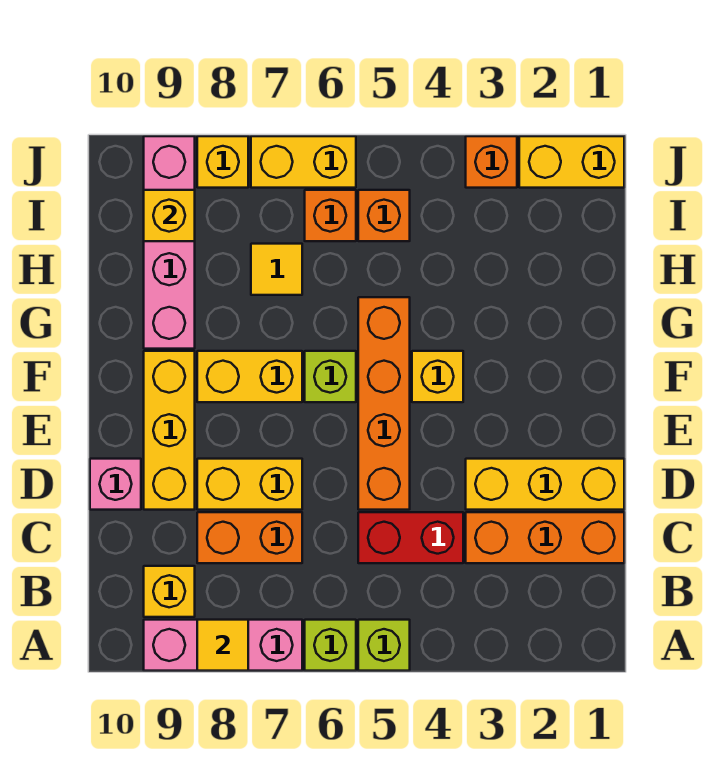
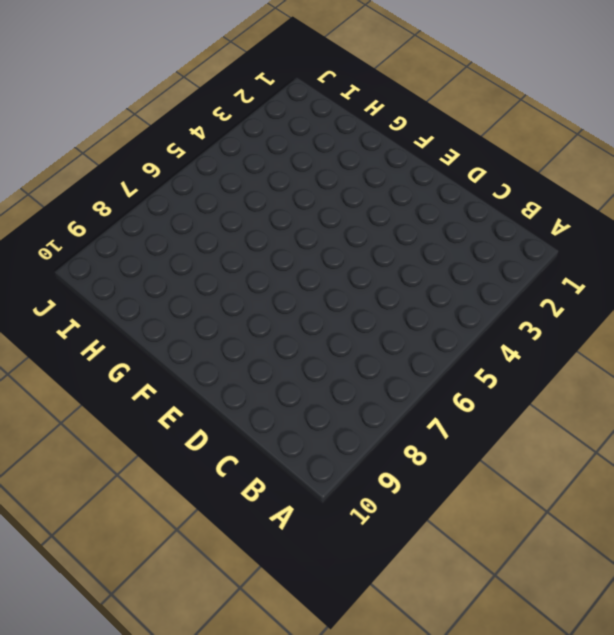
none -> lime 1x1 brick [358,620,410,671]
none -> lime 1x1 brick [305,620,356,671]
none -> pink 1x3 brick [144,620,302,671]

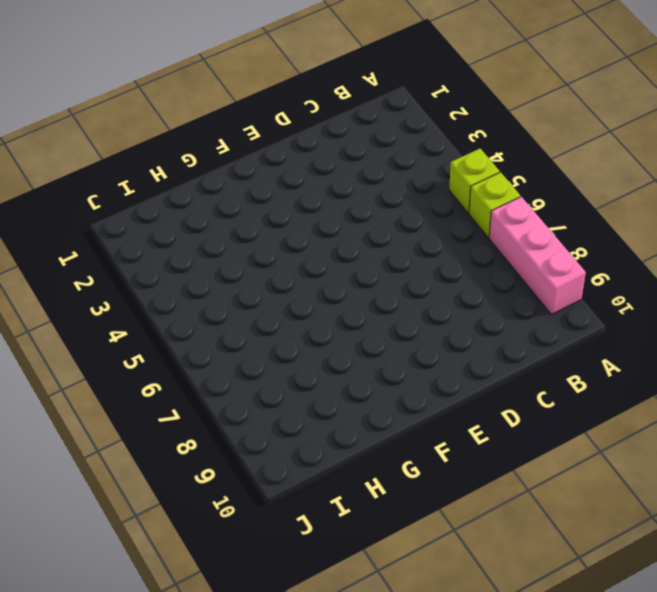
none -> yellow 1x1 brick [144,566,195,617]
none -> orange 1x3 brick [466,512,624,563]
none -> red 1x2 brick [358,512,463,563]

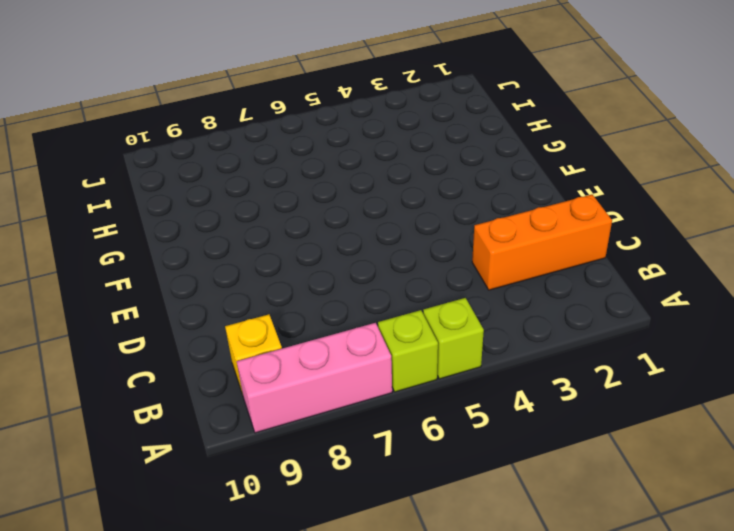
none -> red 1x2 brick [358,512,463,563]
none -> orange 1x2 brick [197,512,302,563]
none -> yellow 1x3 brick [466,459,624,510]

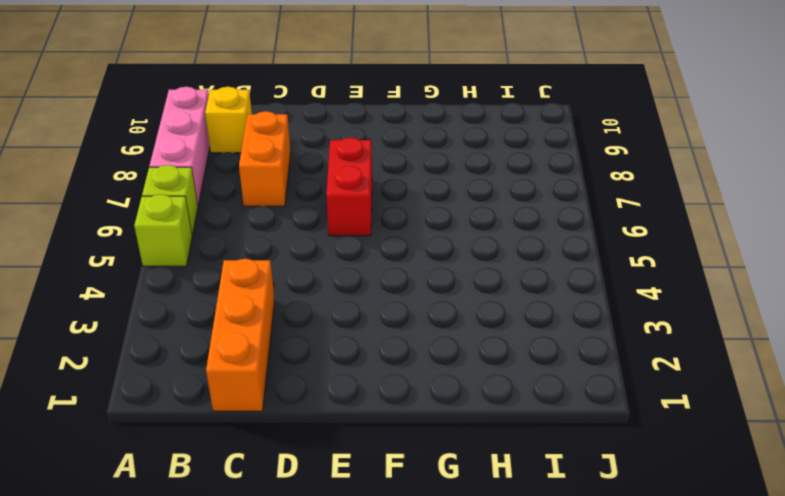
red 1x2 brick [326,137,372,236] -> red 1x2 brick moved to [358,512,463,563]
none -> yellow 1x3 brick [466,459,624,510]
none -> orange 1x4 brick [358,297,410,510]
none -> yellow 1x2 brick [197,459,302,510]

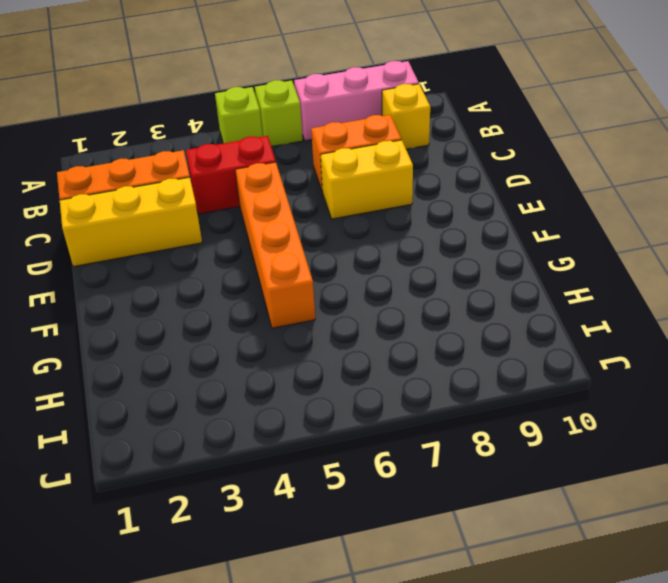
none -> yellow 1x3 brick [144,351,195,510]
none -> pink 1x1 brick [90,459,141,510]
none -> yellow 1x1 brick [412,351,463,402]

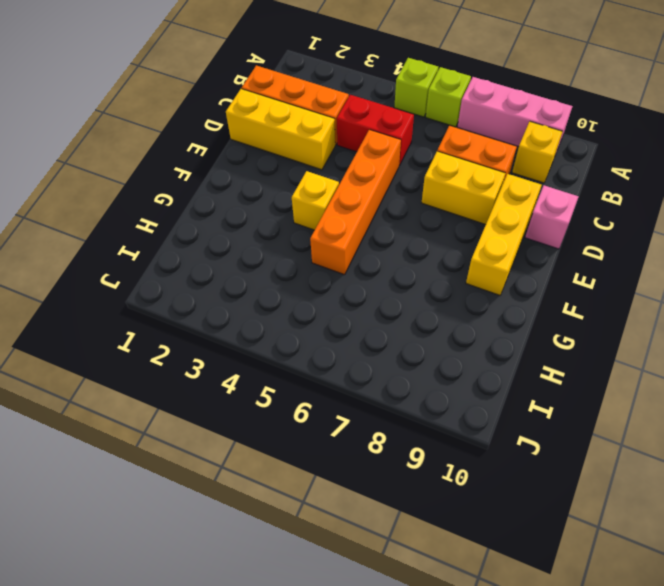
none -> lime 1x1 brick [305,351,356,402]
none -> yellow 1x2 brick [197,351,302,402]
none -> pink 1x4 brick [144,136,195,349]

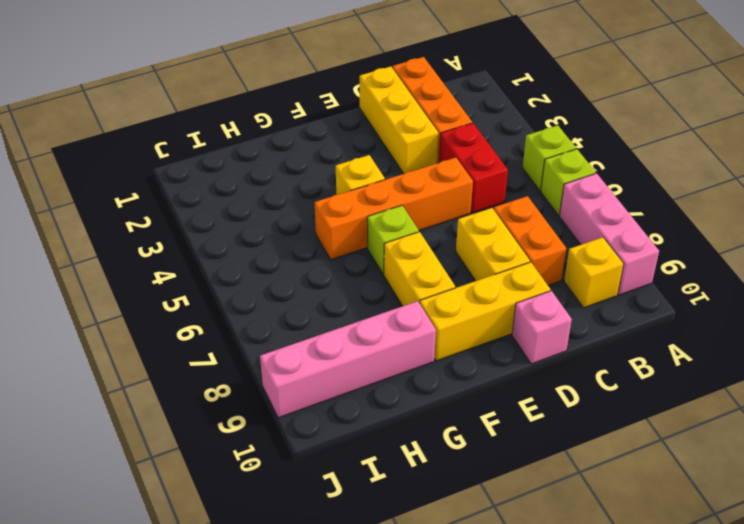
none -> yellow 1x1 tile [251,244,302,295]
none -> orange 1x1 brick [358,190,410,241]
none -> orange 1x1 brick [305,190,356,241]

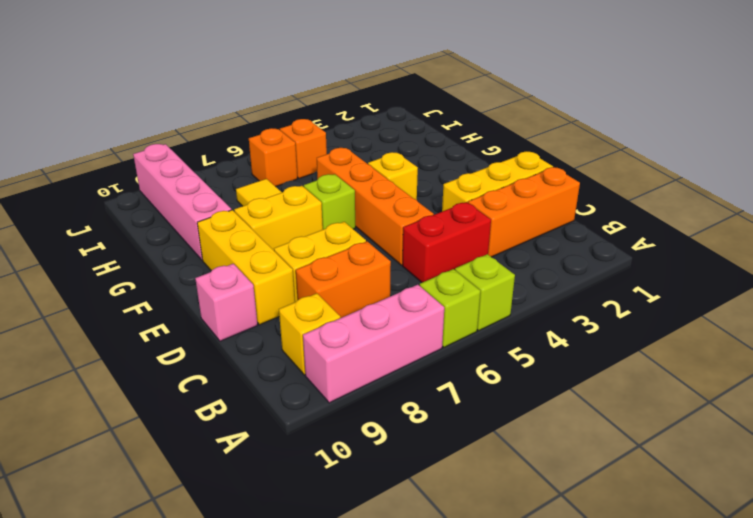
none -> yellow 1x2 brick [519,136,624,188]
none -> orange 1x1 brick [466,136,517,188]
none -> yellow 1x2 brick [251,136,356,188]

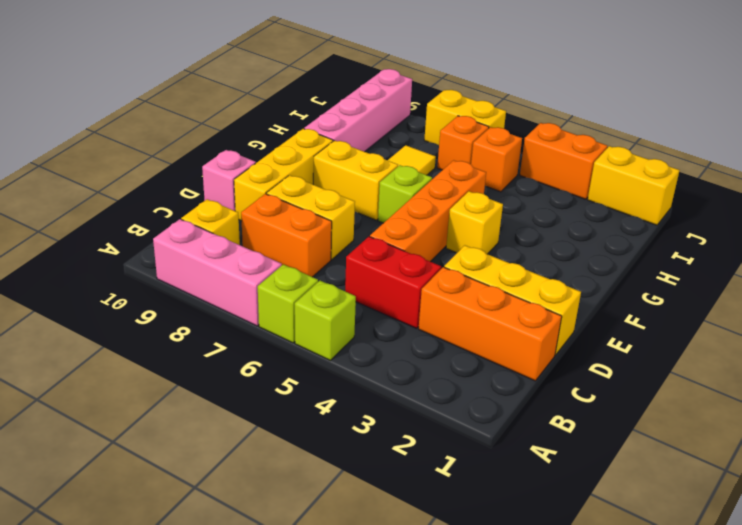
orange 1x2 brick [520,123,607,199] -> orange 1x1 brick [466,136,517,188]
none -> yellow 1x1 brick [197,136,248,188]
none -> yellow 1x1 tile [197,620,248,671]
none -> yellow 1x1 brick [144,190,195,241]

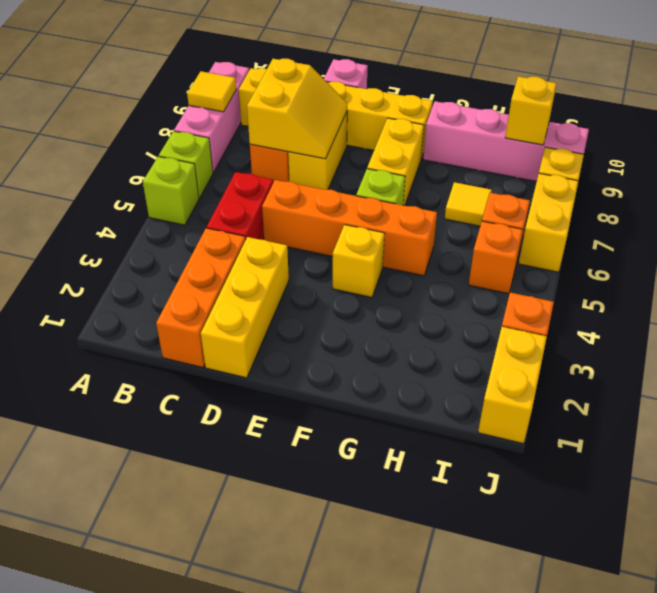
yellow 2x2 slope [247,59,347,159] -> none

